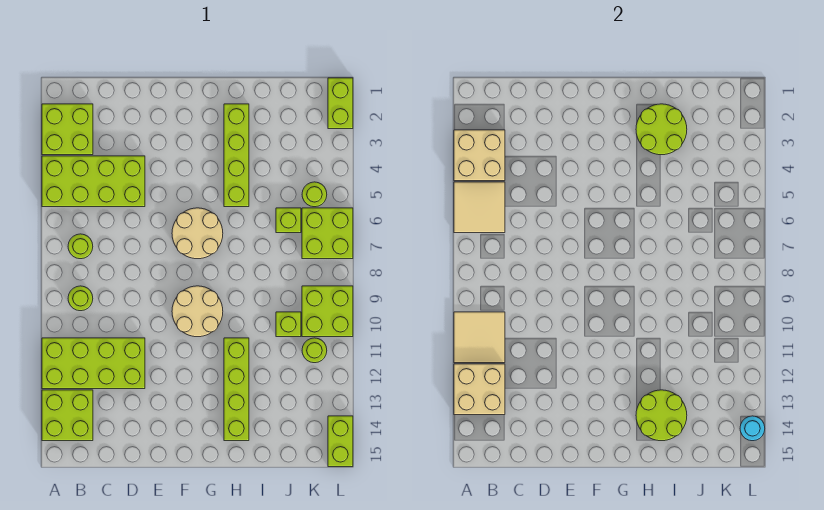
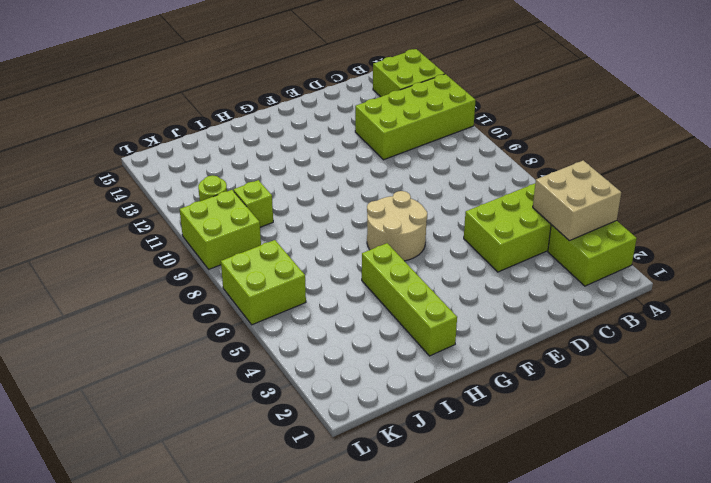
none -> lime 1x1 round brick [68,234,93,259]
none -> lime 1x1 round brick [68,286,93,311]
none -> tan 2x2 round brick [172,286,223,337]

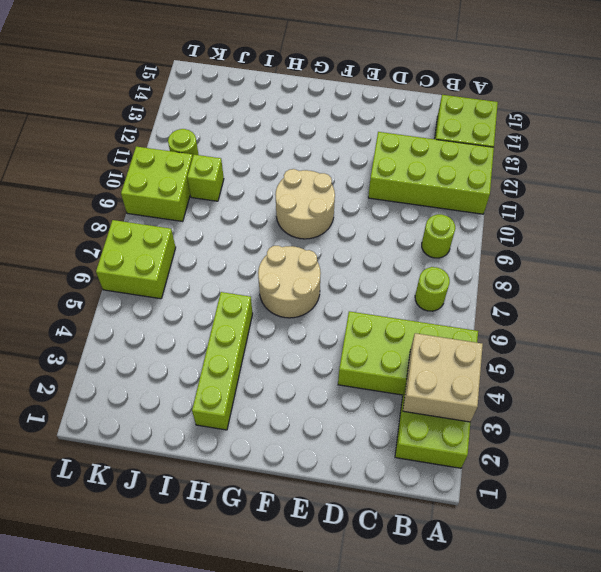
none -> lime 1x4 brick [224,338,249,441]
none -> lime 1x1 brick [276,208,301,233]
none -> lime 1x1 round brick [302,182,327,207]

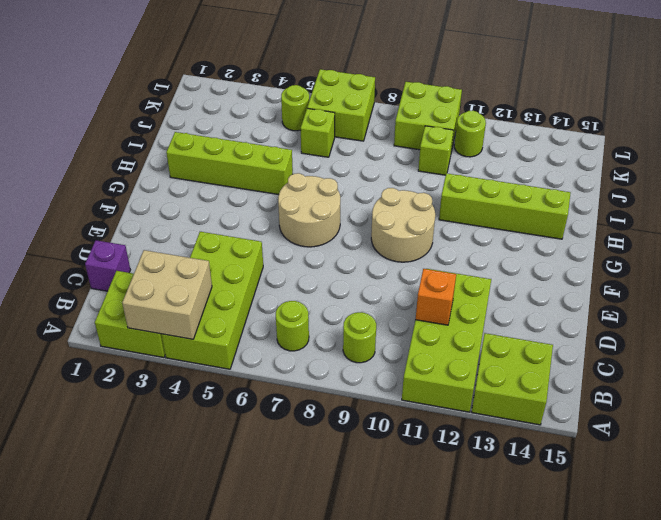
purple 1x1 brick [85,240,130,291] -> none
orange 1x1 brick [415,269,456,325] -> none
none -> lime 1x2 brick [328,78,353,129]
none -> lime 1x2 brick [328,416,353,467]
none -> tan 2x2 tile [454,182,505,233]

